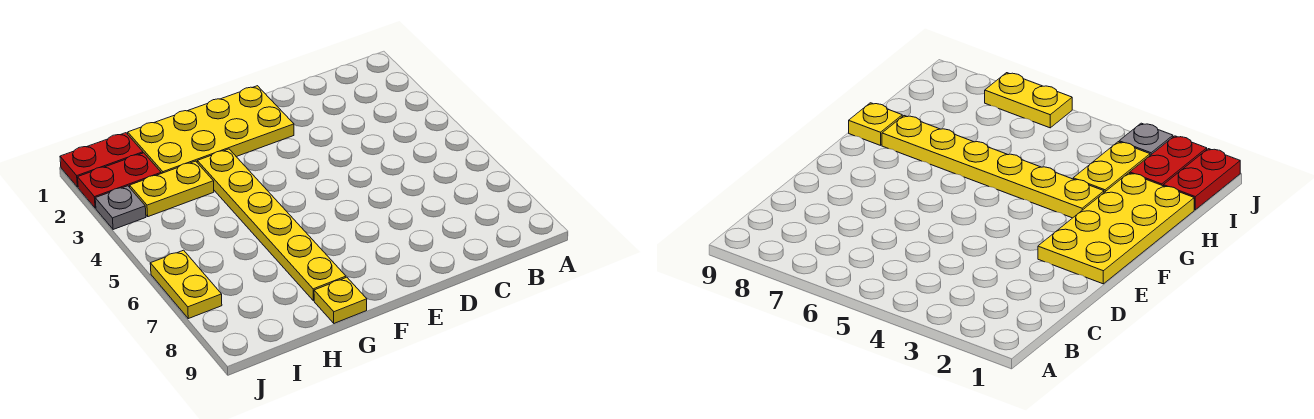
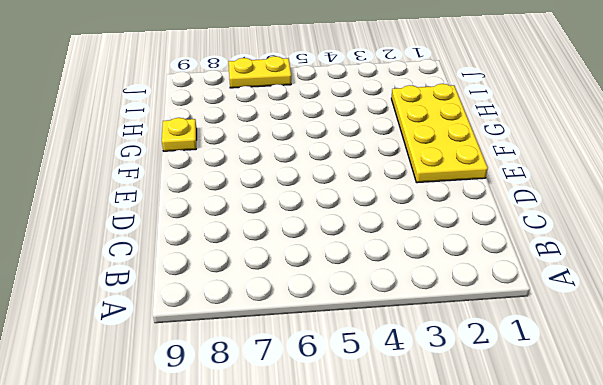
none -> yellow 1x6 plate [197,149,346,300]
none -> yellow 1x2 plate [130,161,214,217]

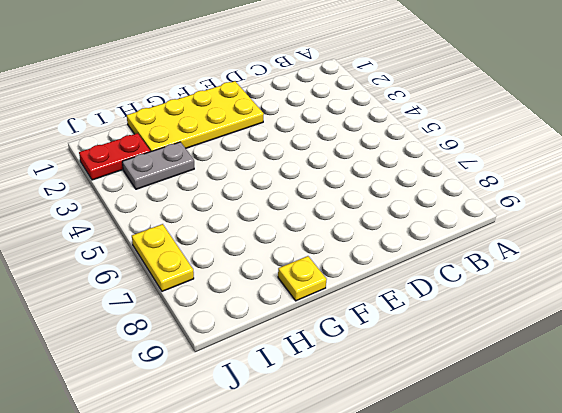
grey 1x2 plate [122,142,194,189] -> yellow 1x2 plate [130,161,214,217]
none -> yellow 1x6 plate [197,149,346,300]
none -> red 1x2 plate [60,133,143,187]

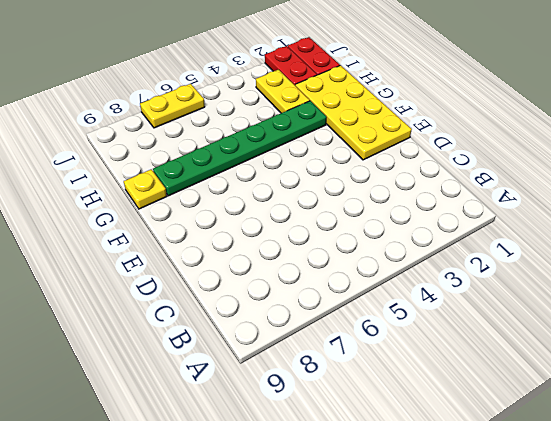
green 1x6 plate [153,101,327,196] -> yellow 1x6 plate [197,149,346,300]
none -> grey 1x1 plate [95,186,146,230]

